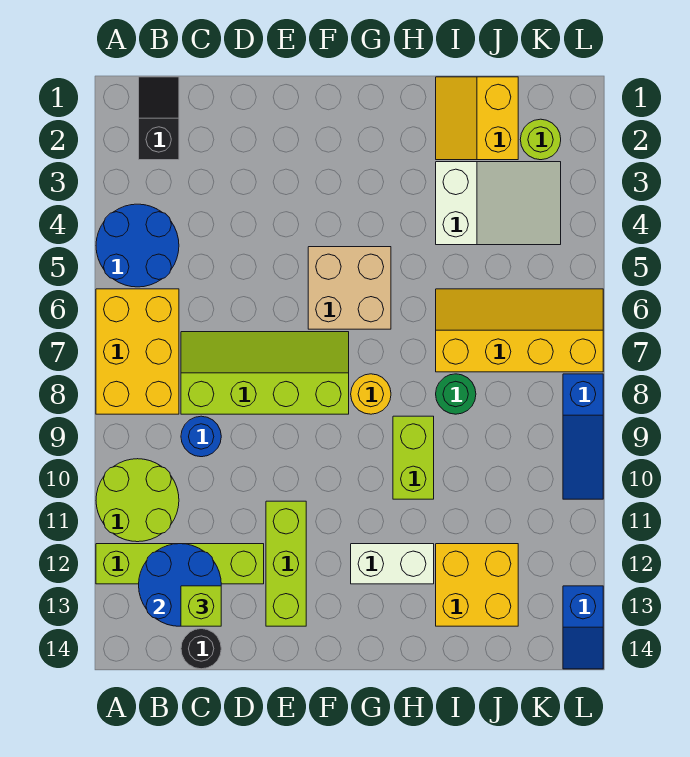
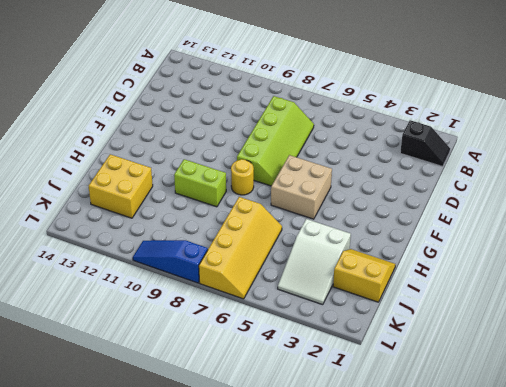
none -> blue 2x2 round brick [96,204,179,287]
none -> yellow 2x3 brick [96,289,179,414]
none -> lime 2x2 round brick [96,459,179,542]

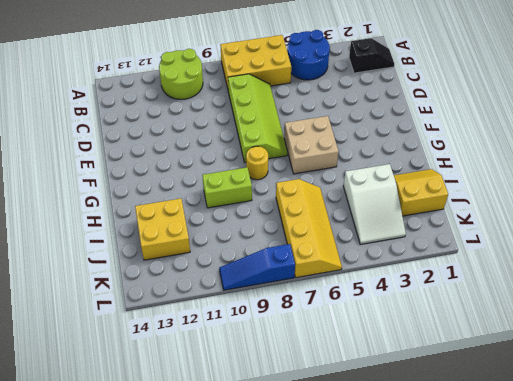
none -> lime 1x4 brick [96,544,264,584]
none -> blue 1x1 round brick [181,416,221,457]
none -> black 1x1 round brick [181,629,221,669]

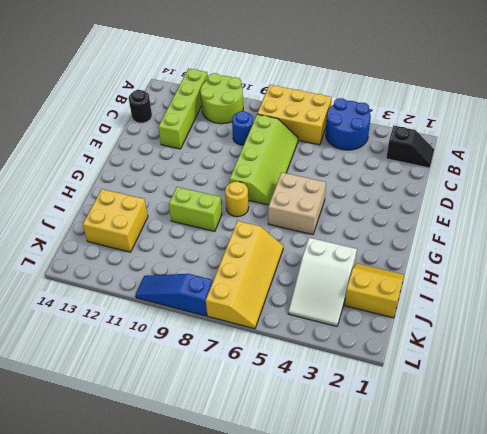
none -> lime 1x3 brick [266,501,306,626]
none -> white 1x2 brick [351,544,434,584]
none -> green 1x1 round brick [436,374,476,414]

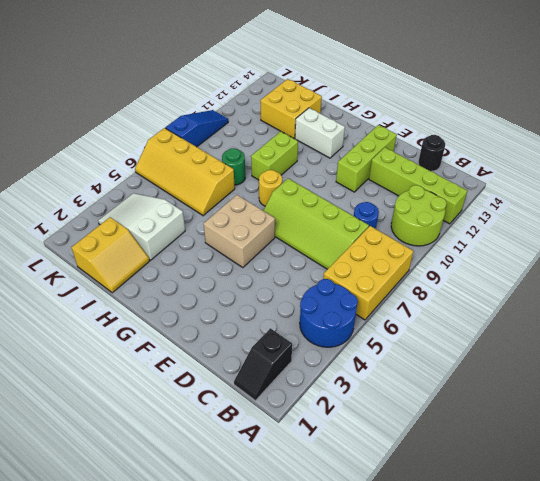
none -> lime 1x1 round brick [520,119,561,160]
none -> blue 1x2 slope [563,586,603,669]
none -> blue 2x2 round brick [139,544,221,626]

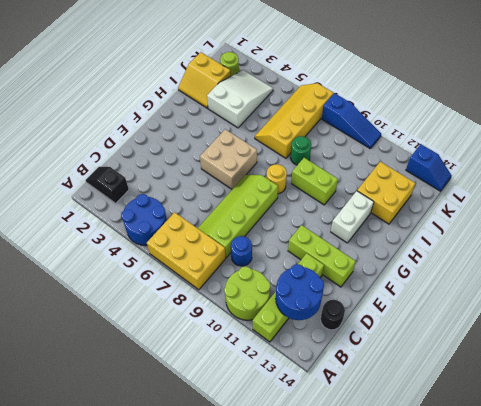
none -> lime 1x1 brick [181,586,221,626]

